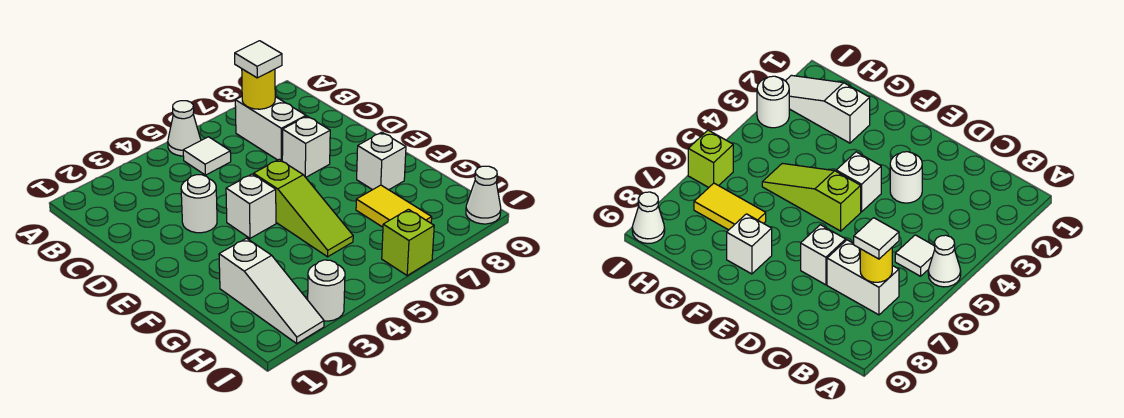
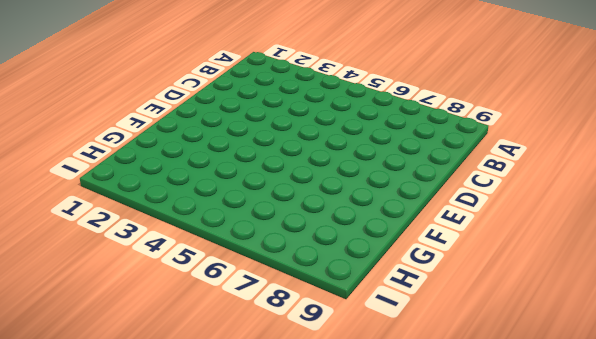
none -> white 1x1 cone [168,101,201,156]
none -> white 1x1 tile [183,137,231,175]
none -> white 1x2 brick [235,97,306,161]

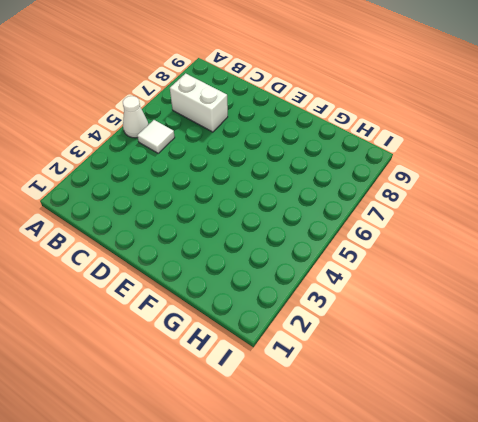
none -> white 1x1 round brick [181,175,217,233]
none -> white 1x1 brick [282,116,330,177]
none -> white 1x1 brick [226,174,276,238]

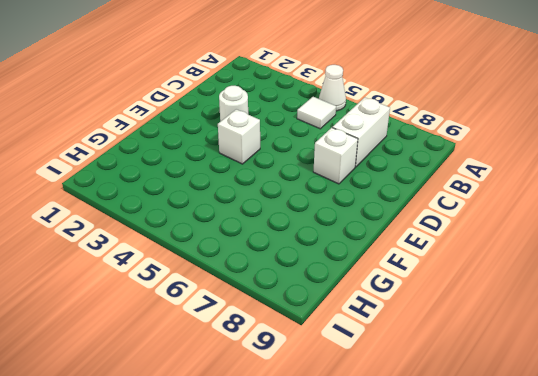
none -> lime 1x3 slope [254,159,353,257]
none -> white 1x1 brick [357,132,406,190]
none -> white 1x3 slope [219,238,324,343]

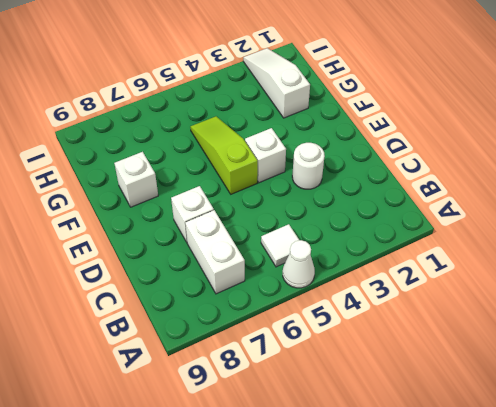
none -> yellow 1x2 tile [356,185,432,227]
none -> white 1x1 round brick [308,260,345,321]
none -> lime 1x1 brick [382,209,434,275]

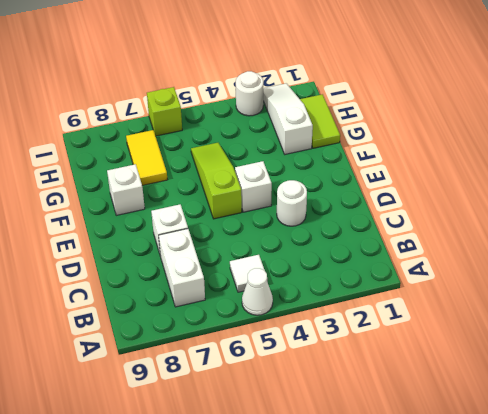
lime 1x2 tile [300,94,340,148] -> none
none -> white 1x1 cone [466,166,501,224]
none -> yellow 1x1 round brick [242,69,275,109]
none -> white 1x1 tile [235,41,282,78]

